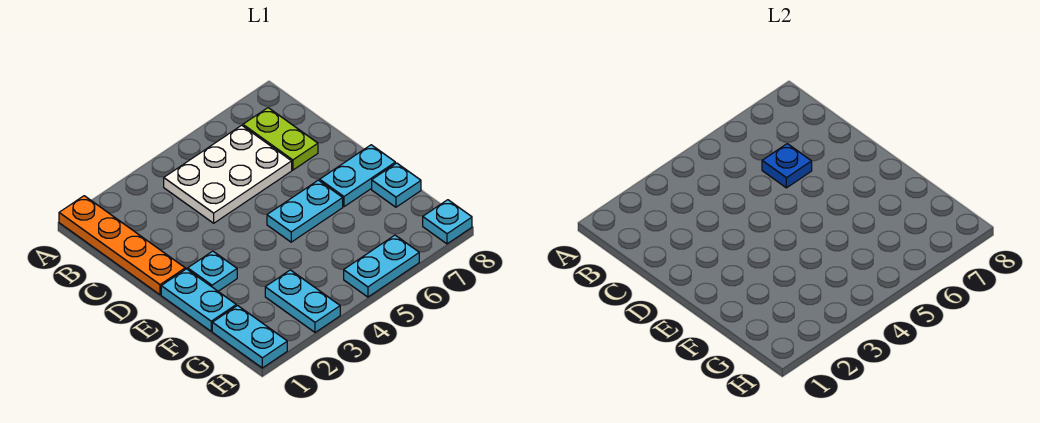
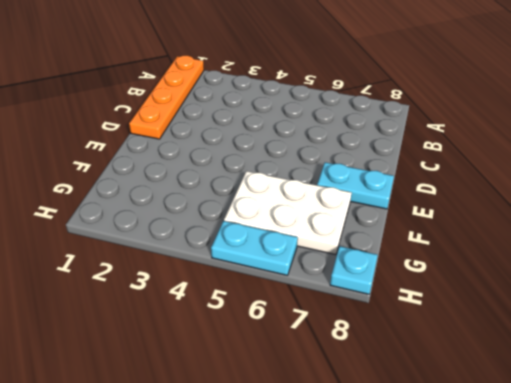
white 2x3 plate [224,171,352,255] -> white 2x3 plate moved to [164,125,292,223]
none -> lime 1x2 plate [243,108,318,170]
none -> cyan 1x2 plate [161,269,236,331]
none -> cyan 1x1 plate [188,251,237,291]

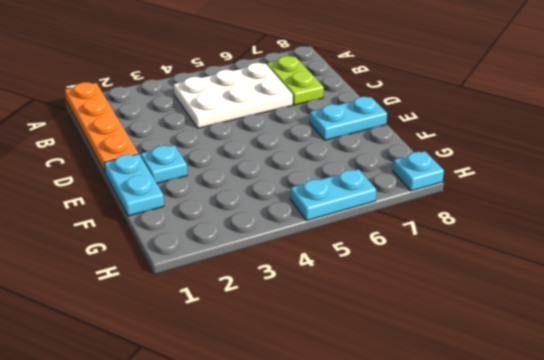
none -> cyan 1x2 plate [267,180,343,242]
none -> cyan 1x1 plate [372,163,421,207]
none -> cyan 1x2 plate [212,306,287,368]

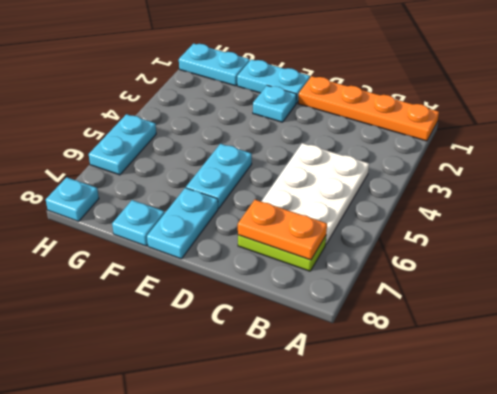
orange 1x2 plate [238,200,327,260] -> none
none -> cyan 1x2 plate [265,270,340,333]
none -> blue 1x1 plate [762,144,812,188]

